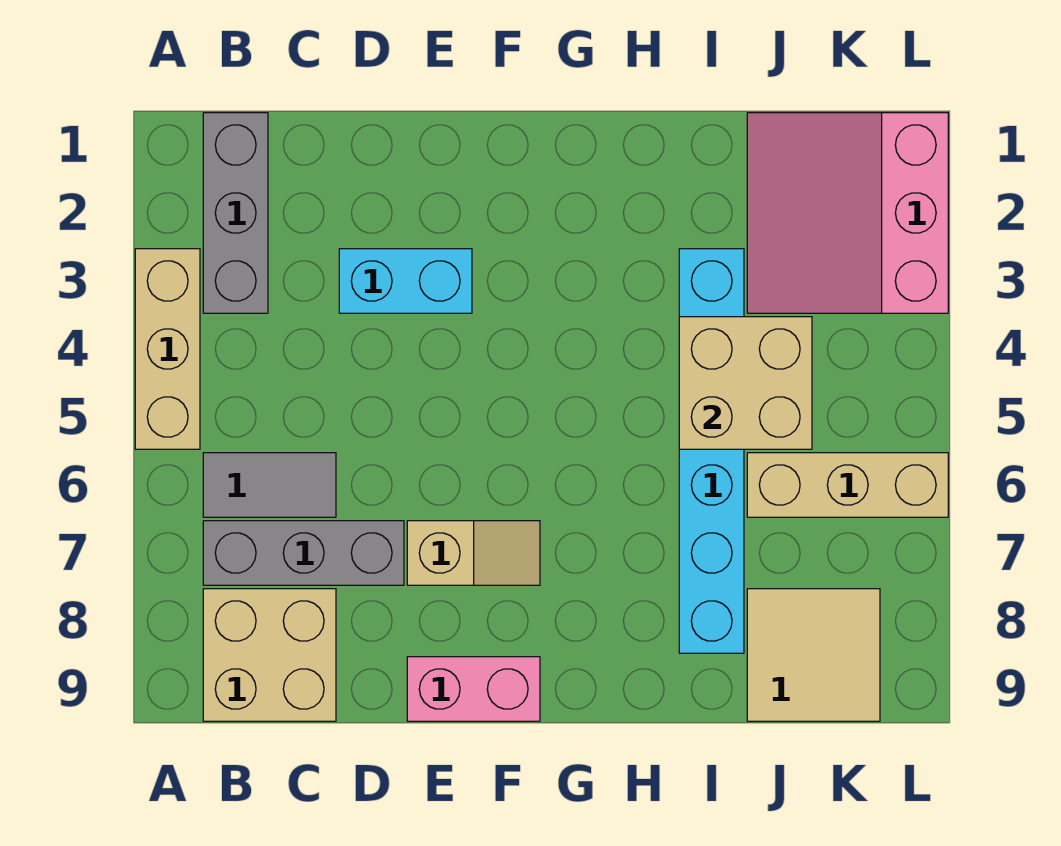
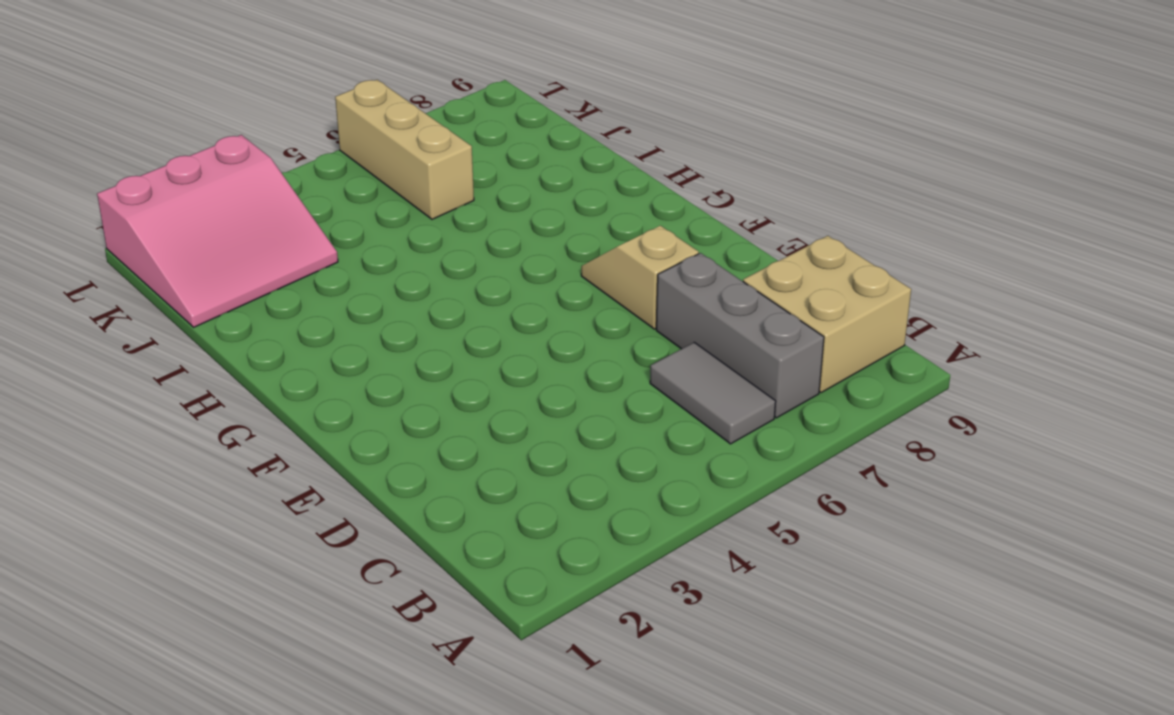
none -> tan 1x3 brick [135,249,200,449]
none -> grey 1x3 brick [203,113,268,313]
none -> cyan 1x2 brick [339,249,472,313]

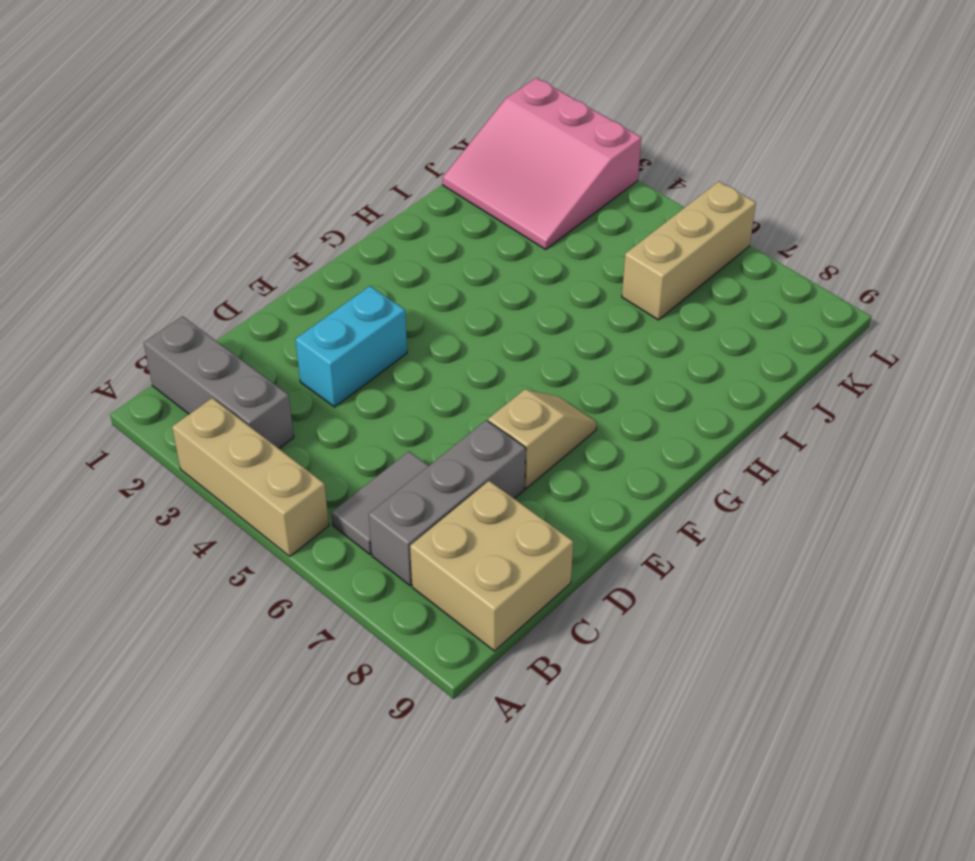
none -> pink 1x2 brick [407,657,540,721]
none -> cyan 1x6 brick [679,249,744,653]
none -> tan 2x2 tile [747,589,880,721]

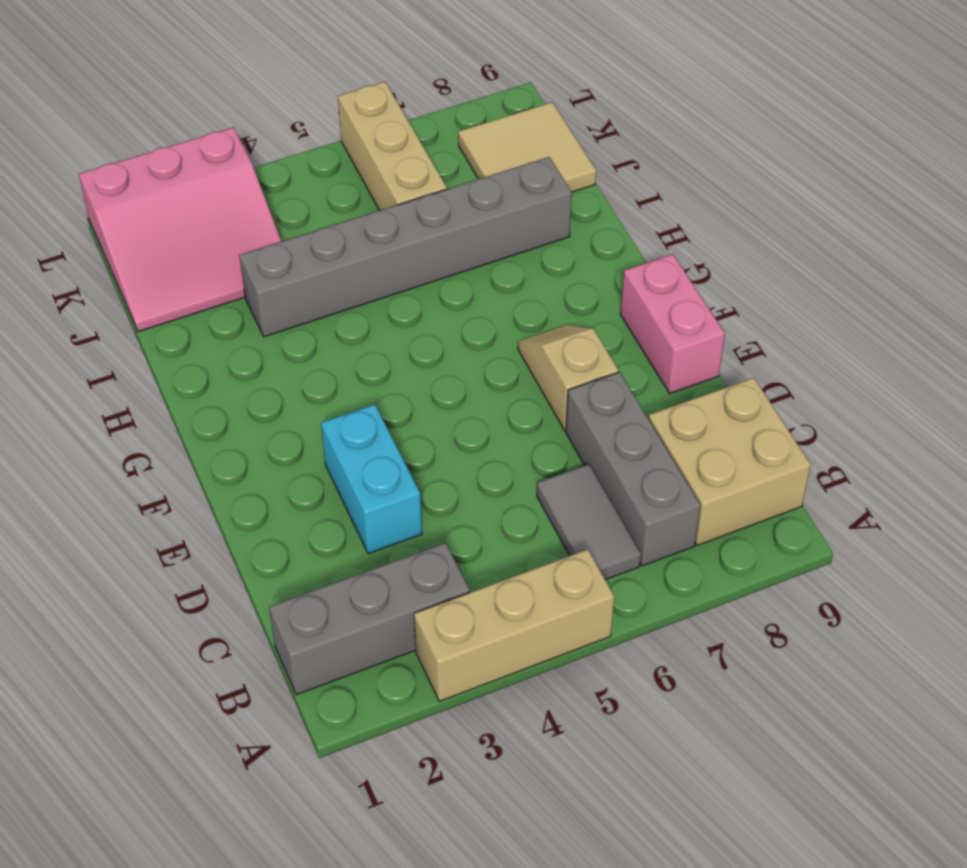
grey 1x6 brick [239,157,572,337] -> cyan 1x6 brick [679,249,744,653]
none -> tan 2x2 brick [679,317,812,449]

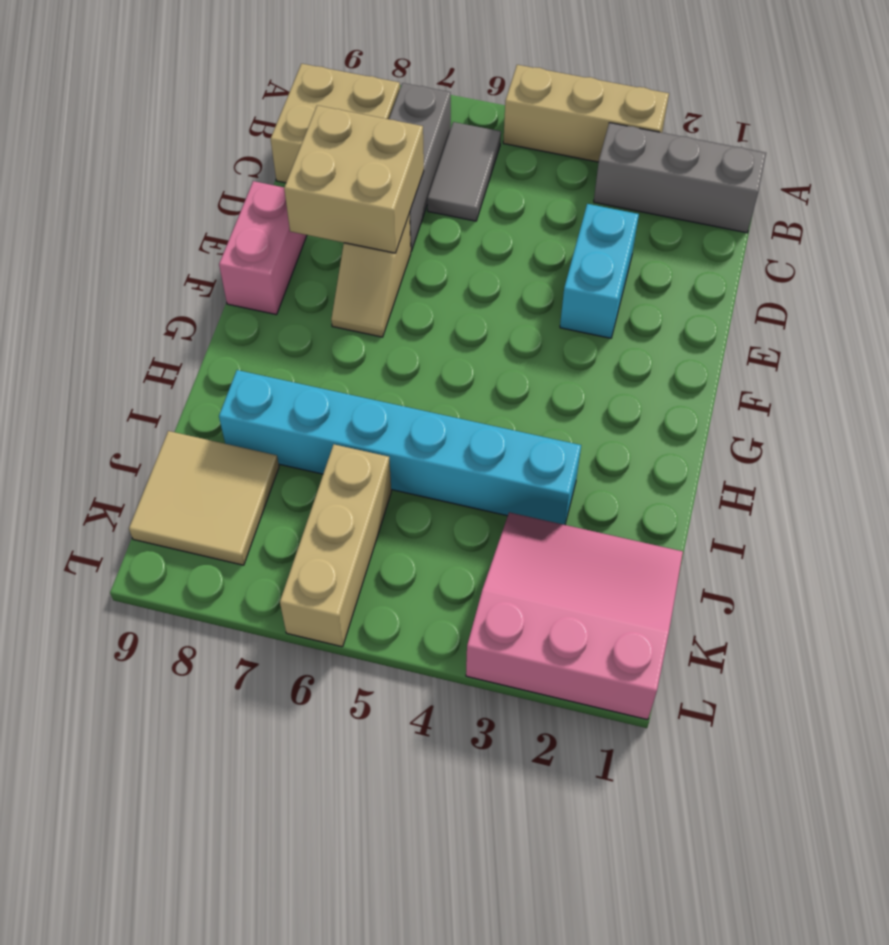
tan 2x2 brick [284,105,424,253] -> tan 2x2 brick moved to [679,317,812,449]

